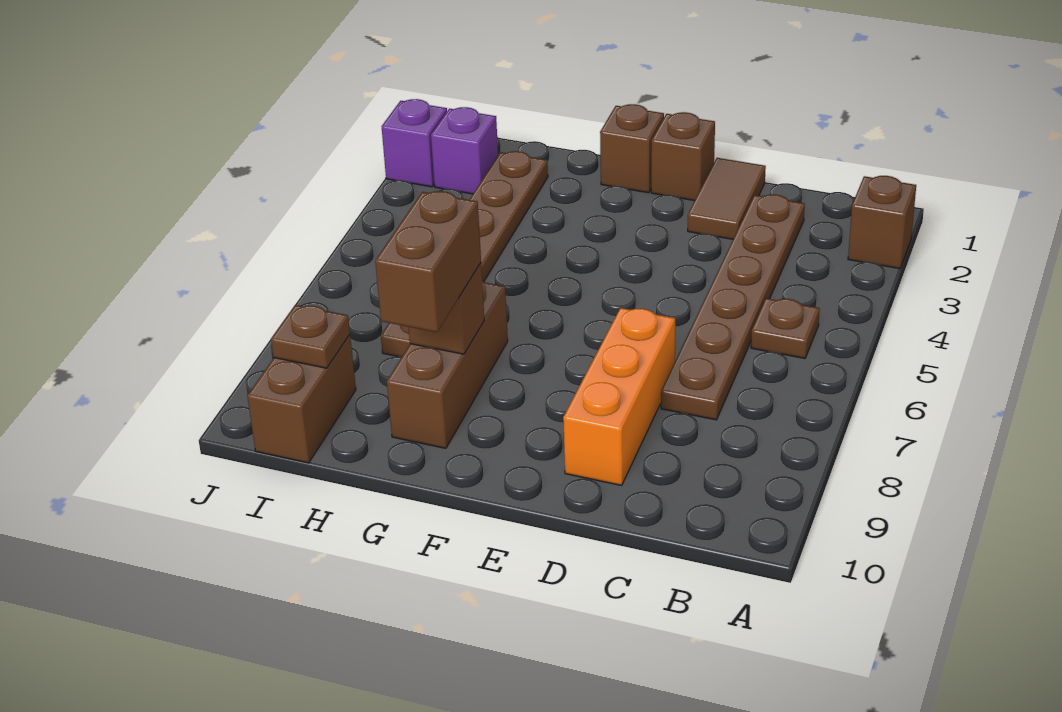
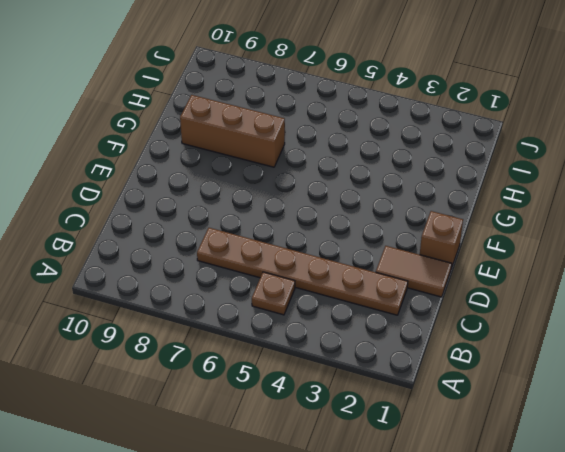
none -> brown 1x1 brick [848,176,916,269]
none -> orange 1x3 brick [563,308,675,485]
none -> brown 1x1 brick [600,104,664,193]

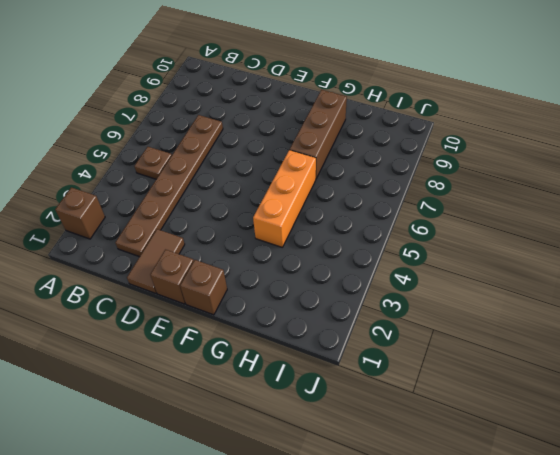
orange 1x3 brick [253,150,316,247] -> orange 1x3 brick moved to [563,308,675,485]
none -> brown 1x6 plate [381,151,548,357]
none -> purple 1x1 brick [431,107,498,194]
none -> brown 1x2 brick [247,335,356,463]

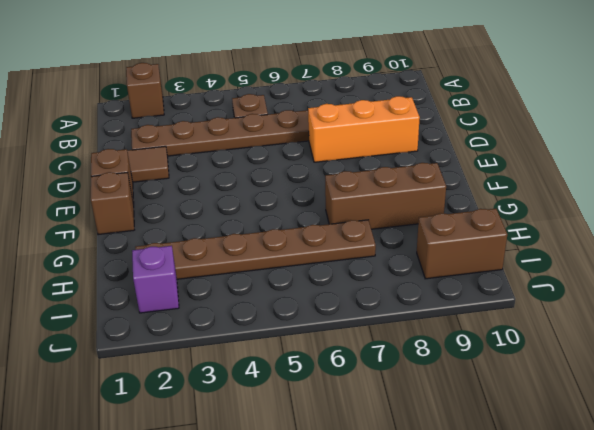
none -> purple 1x1 brick [382,99,447,187]
none -> brown 1x1 brick [409,263,484,354]
none -> brown 1x1 plate [271,305,350,368]

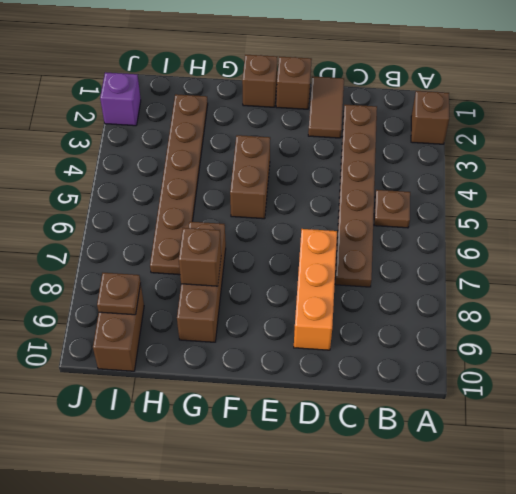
brown 1x2 brick [230,135,270,219] -> brown 1x2 brick moved to [375,191,481,332]
none -> purple 1x1 brick [431,107,498,194]

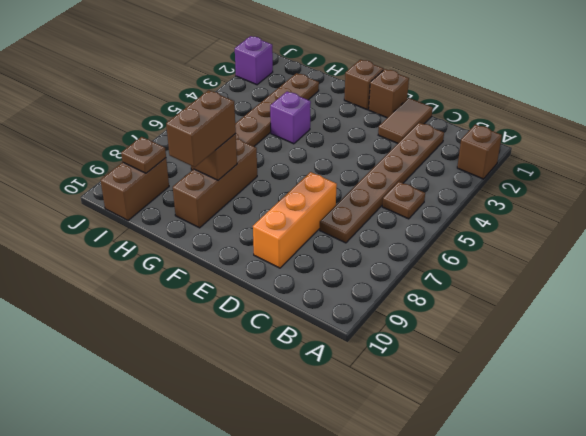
purple 1x1 brick [270,91,311,144] -> purple 1x1 brick moved to [431,107,498,194]

